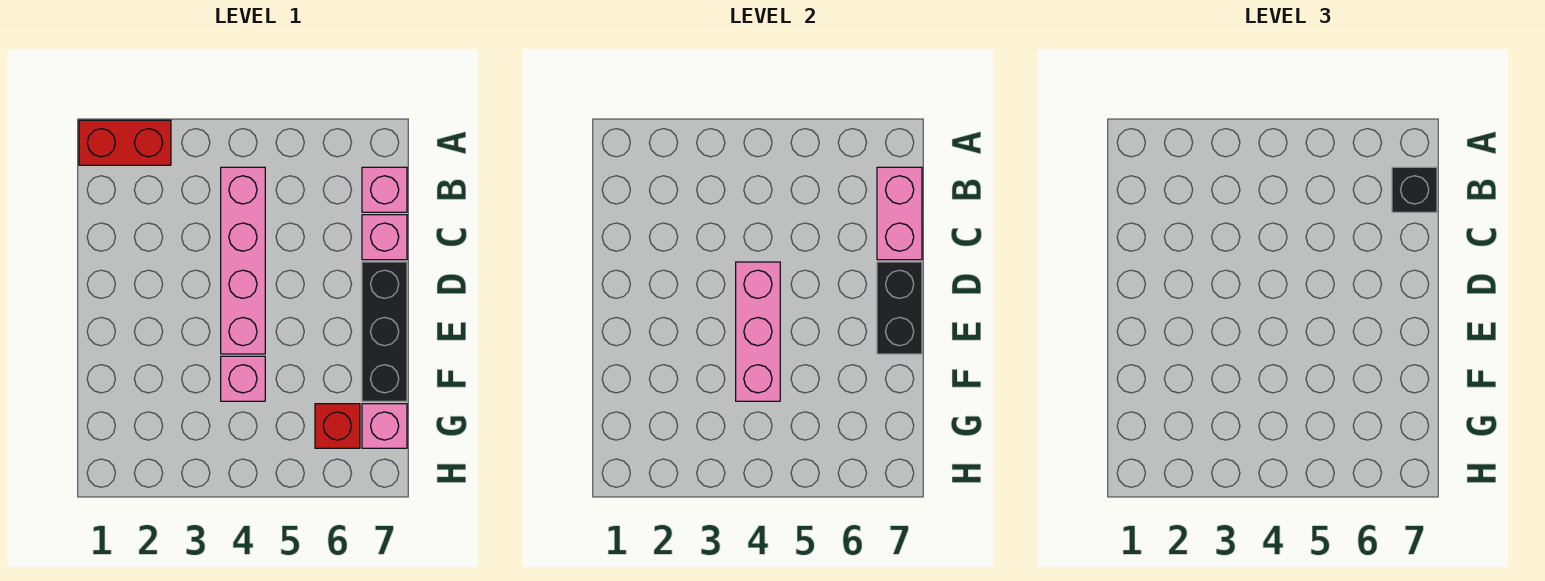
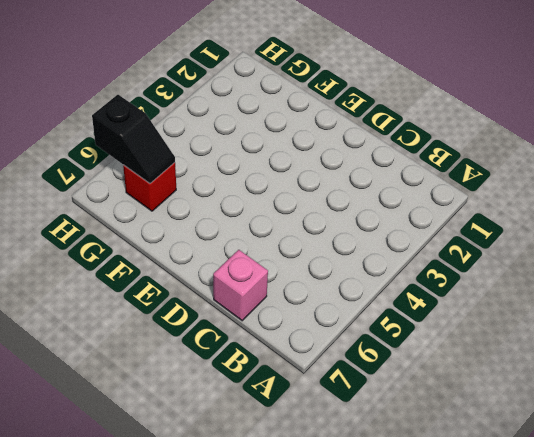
black 1x2 slope [92,95,175,183] -> none
none -> red 1x2 brick [79,120,171,165]
none -> pink 1x4 brick [221,167,265,354]
none -> pink 1x1 brick [362,167,407,212]

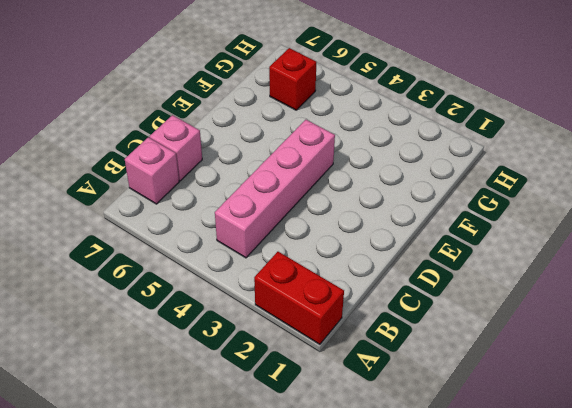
none -> black 1x3 brick [362,262,407,401]
none -> pink 1x1 brick [221,356,265,401]
none -> pink 1x1 brick [362,404,407,448]

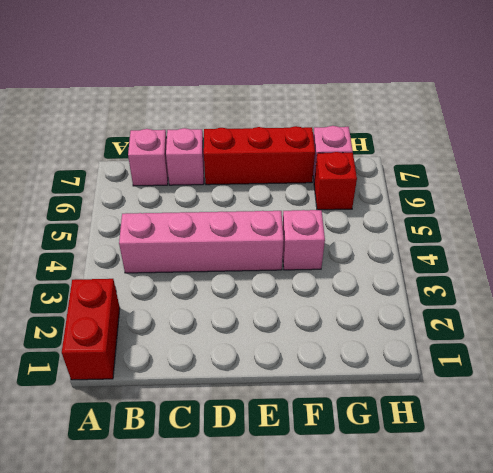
red 1x3 brick [204,126,315,185] -> black 1x3 brick [362,262,407,401]
none -> pink 1x2 brick [877,167,922,260]
none -> pink 1x3 brick [736,262,780,401]
none -> black 1x2 brick [877,262,922,354]

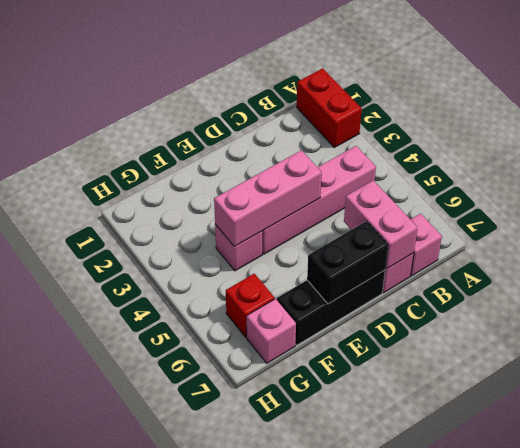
pink 1x2 brick [344,180,418,269] -> pink 1x2 brick turned to [877,167,922,260]
none -> black 1x1 brick [1392,167,1437,212]

